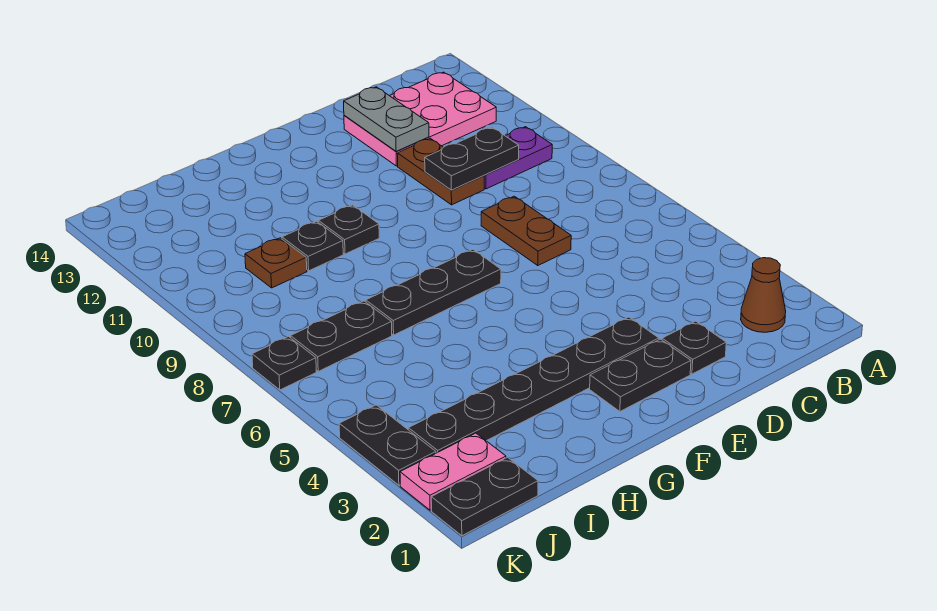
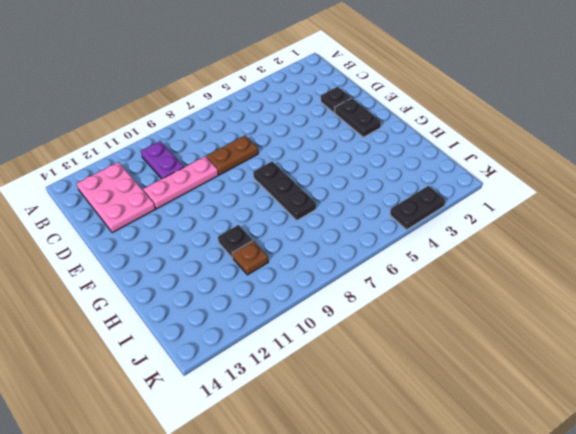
pink 1x3 plate [143,157,218,209] -> brown 1x2 plate [397,138,484,205]
none -> brown 1x1 cone [741,258,786,332]
none -> black 1x6 plate [408,317,659,453]
none -> black 1x1 plate [318,205,379,254]

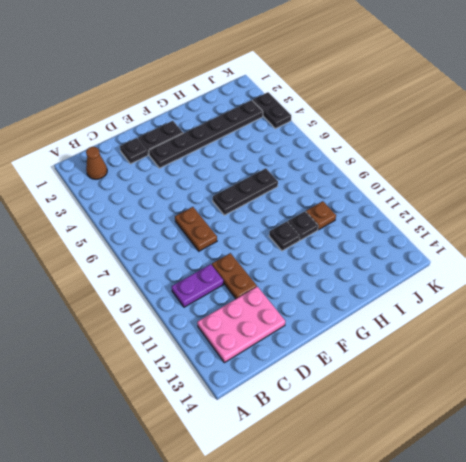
none -> black 1x2 plate [291,301,392,371]
none -> black 1x2 plate [431,457,538,536]
none -> pink 1x2 plate [400,433,506,510]

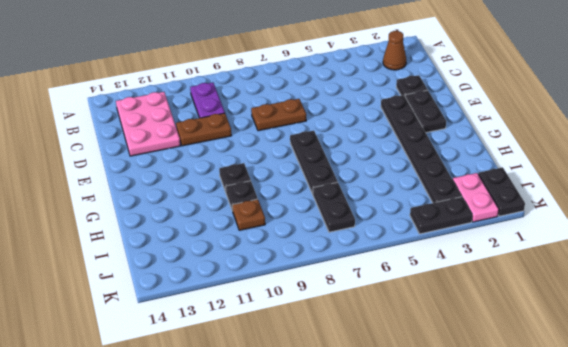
none -> black 1x1 plate [252,337,316,390]
none -> black 1x2 plate [425,127,519,190]
none -> grey 1x2 plate [344,87,429,151]

